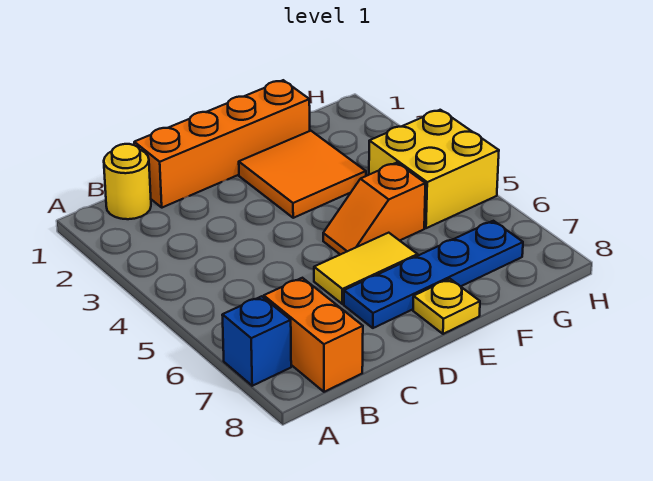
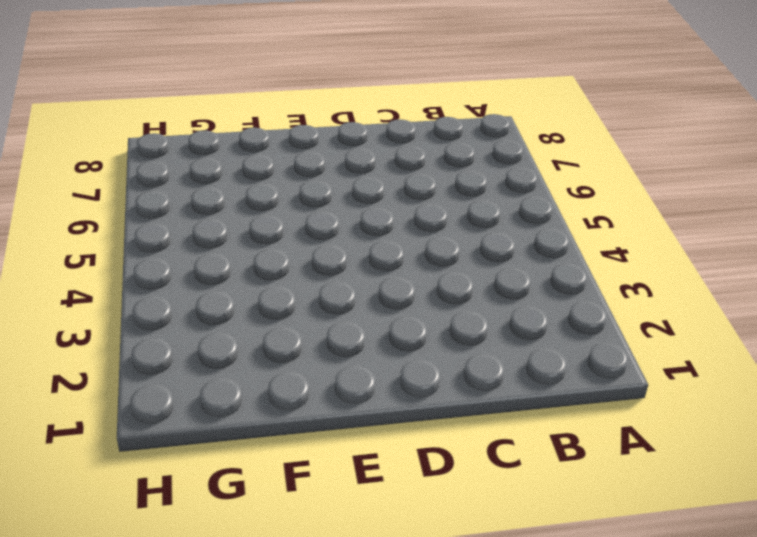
none -> blue 1x1 brick [222,296,291,386]
none -> yellow 1x1 round brick [104,144,151,219]

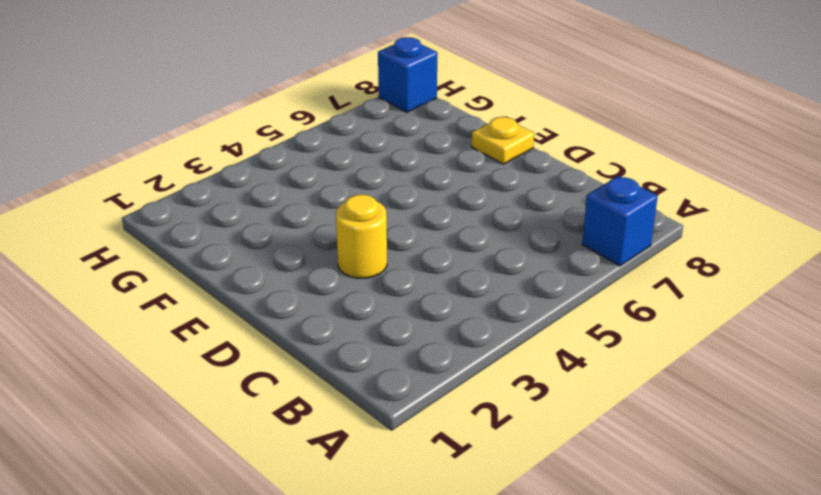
yellow 1x1 round brick [336,195,387,278] -> yellow 1x1 round brick moved to [104,144,151,219]
blue 1x1 brick [378,37,437,112] -> none
none -> orange 1x2 brick [264,278,363,392]
none -> orange 1x4 brick [134,80,310,208]

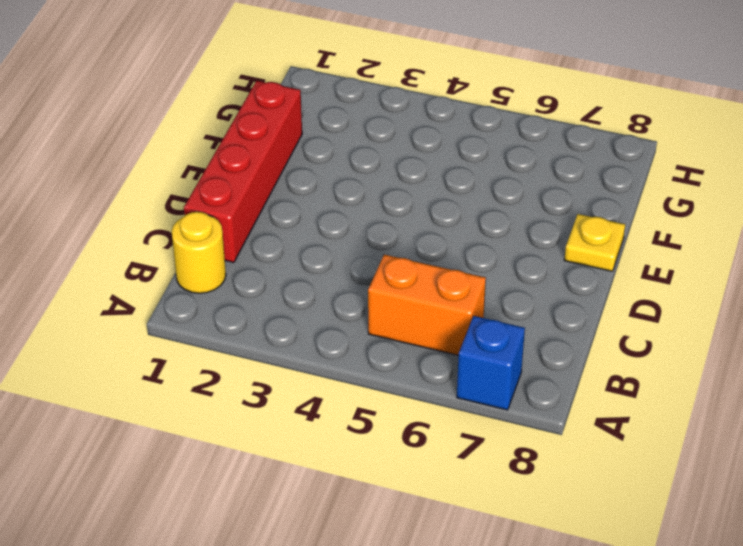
orange 1x2 brick [368,255,486,355] -> orange 1x2 brick moved to [264,278,363,392]
red 1x4 brick [184,81,302,262] -> orange 1x4 brick [134,80,310,208]
none -> yellow 1x2 tile [314,233,418,304]
none -> blue 1x4 plate [344,221,523,328]

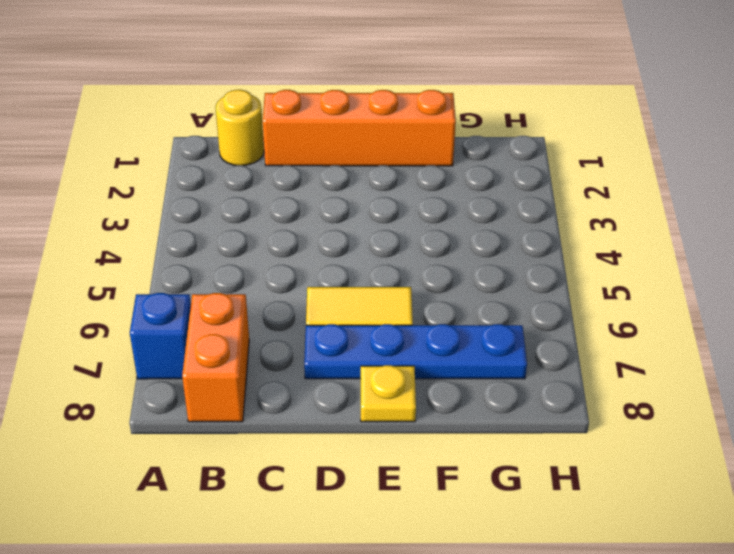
none -> orange 2x2 tile [239,131,366,218]
none -> orange 1x2 slope [323,163,425,255]

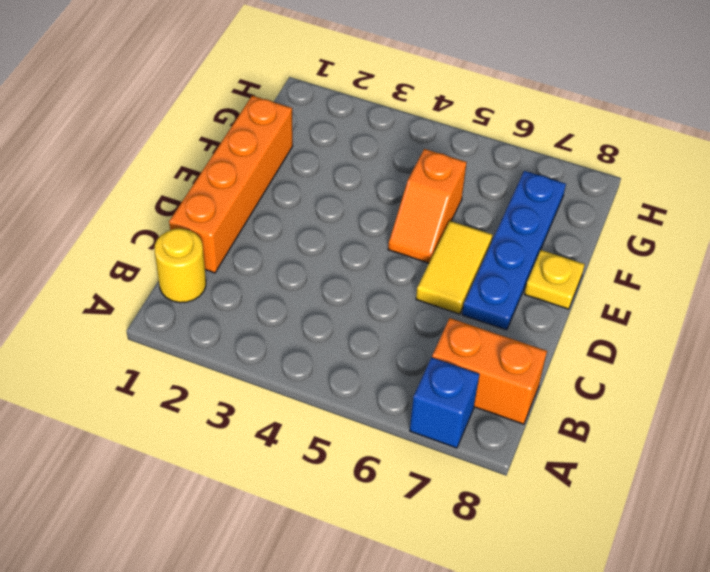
none -> orange 2x2 tile [239,131,366,218]
none -> yellow 2x2 brick [369,110,499,228]

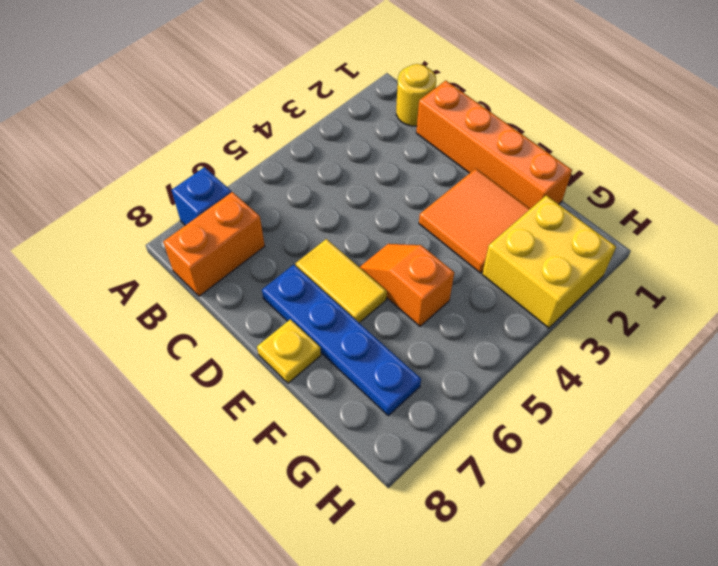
yellow 2x2 brick [482,196,616,328] -> yellow 2x2 brick moved to [369,110,499,228]

